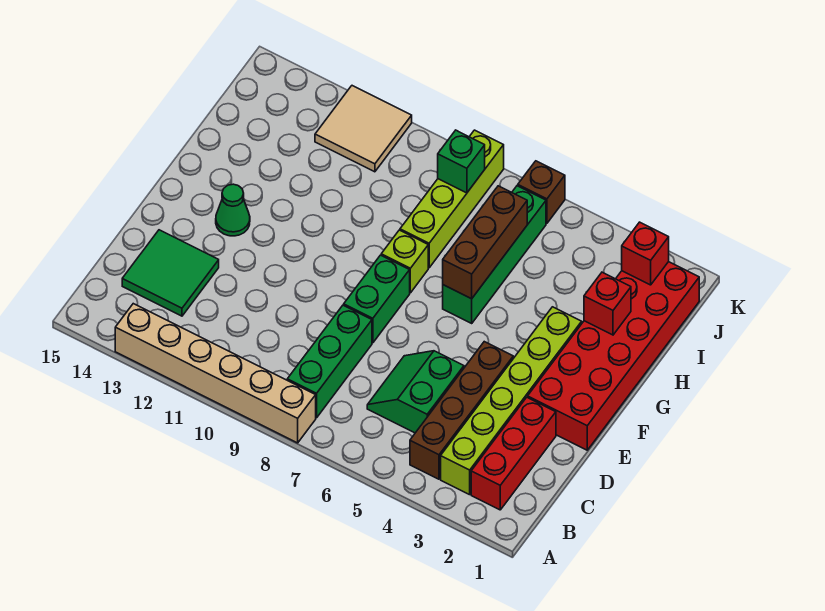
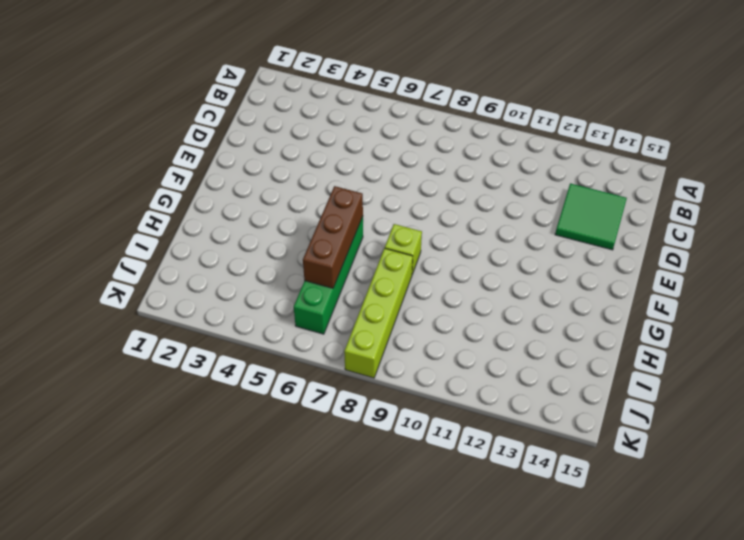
none -> tan 1x6 brick [115,304,316,443]
none -> red 1x3 brick [471,397,556,510]
none -> lime 1x6 brick [441,307,582,495]

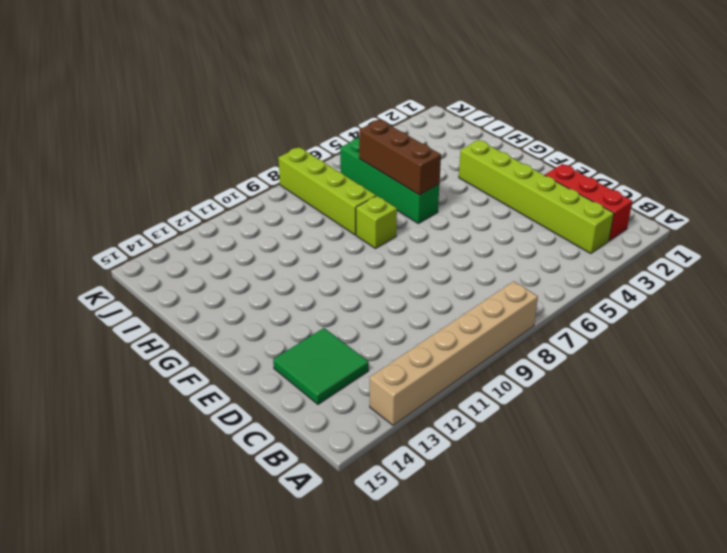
none -> brown 1x4 brick [410,342,513,479]
none -> green 1x3 brick [287,305,372,418]
none -> green 2x2 slope [367,351,464,433]

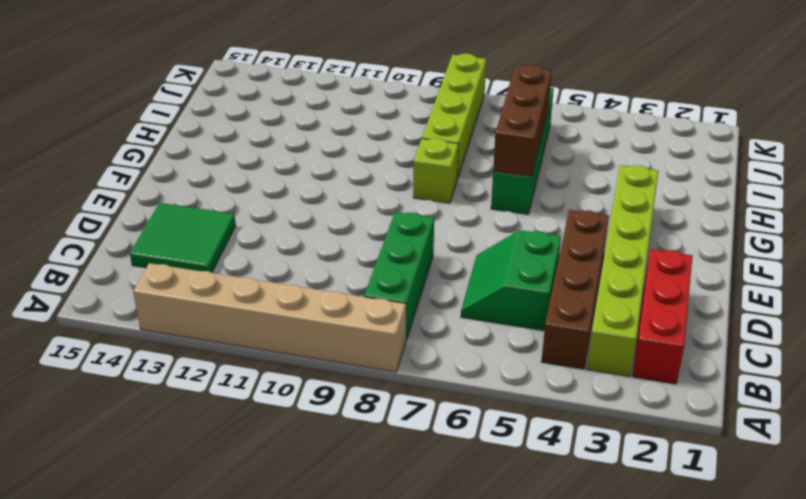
none -> red 2x6 brick [528,262,699,450]
none -> green 1x2 brick [344,255,410,343]
none -> green 1x1 cone [216,184,250,236]

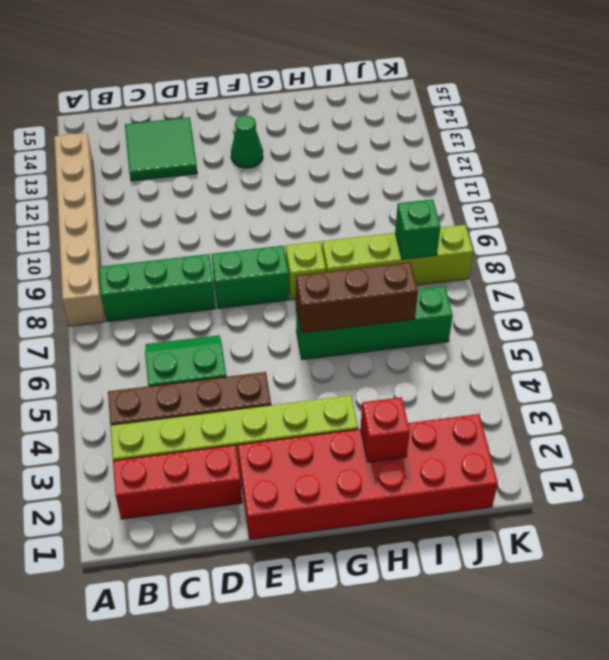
none -> tan 2x2 tile [315,86,412,172]
none -> brown 1x1 brick [518,161,565,223]
none -> red 1x1 brick [622,222,669,285]

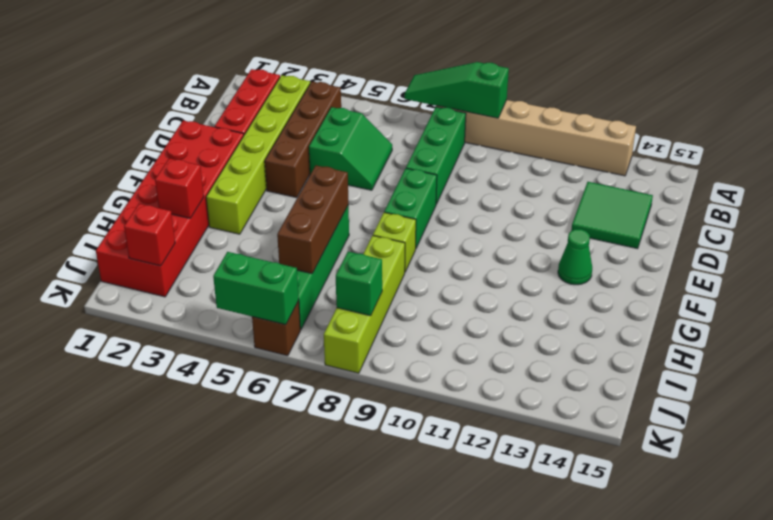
green 1x3 slope [405,62,509,118] -> none
green 1x2 brick [213,252,299,325] -> none
none -> tan 2x2 tile [315,86,412,172]

